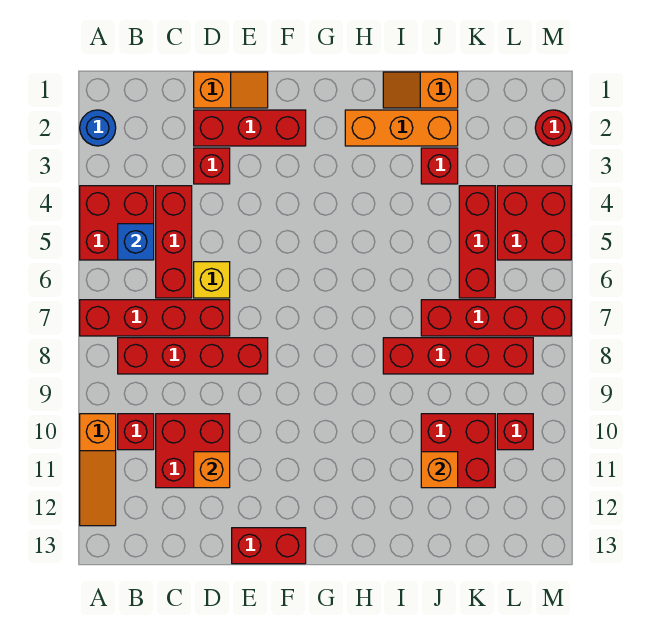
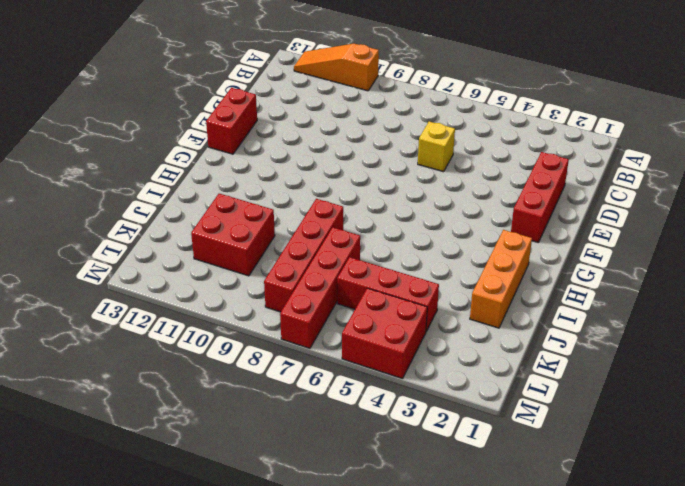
none -> blue 1x1 round brick [80,110,116,146]
none -> red 2x2 brick [80,186,154,260]
none -> red 1x4 brick [80,300,230,336]

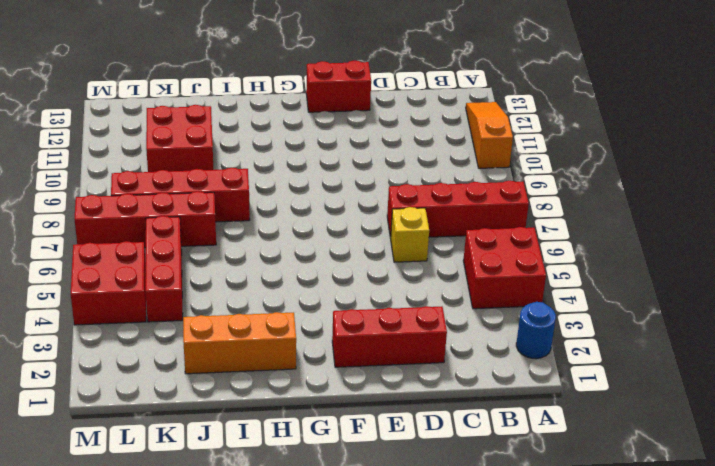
none -> red 1x4 brick [118,338,268,374]
none -> red 1x1 brick [118,414,154,450]
none -> red 1x3 brick [156,186,192,298]

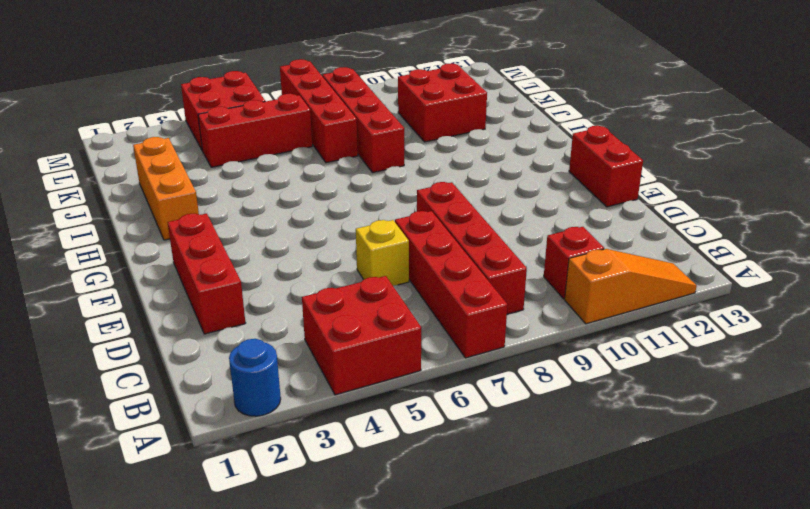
none -> red 1x3 brick [156,186,192,298]
none -> red 2x2 brick [156,414,230,488]
none -> orange 1x2 slope [194,72,268,108]

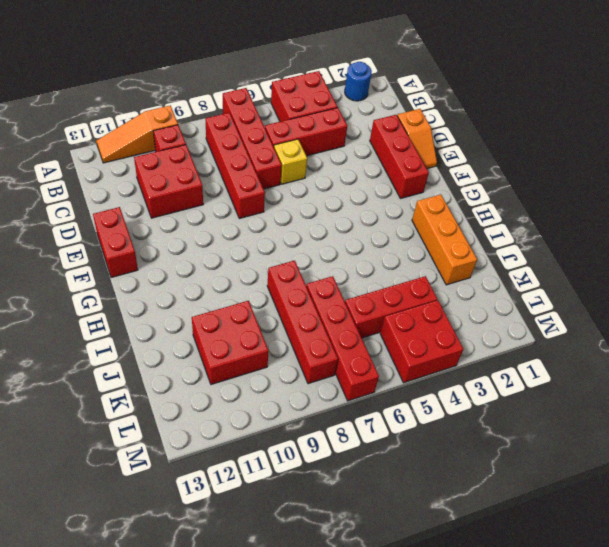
none -> red 1x1 brick [194,148,230,184]
none -> orange 1x2 slope [383,72,458,108]
none -> red 1x1 brick [421,148,458,184]

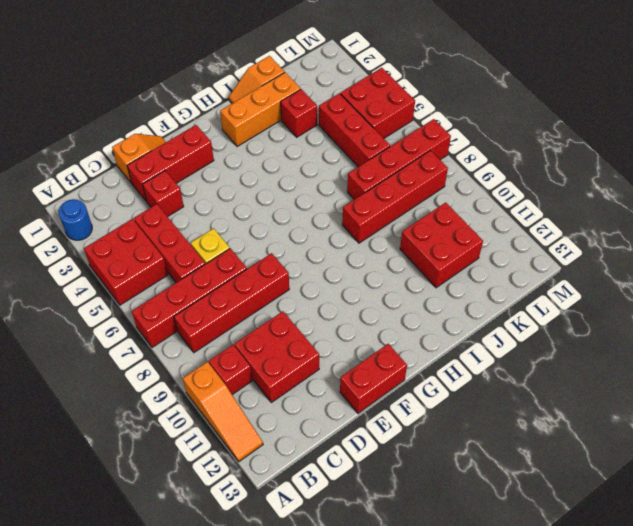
none -> red 1x1 brick [497,414,533,450]
none -> red 1x1 round brick [535,110,571,146]
none -> blue 1x1 brick [118,224,154,260]

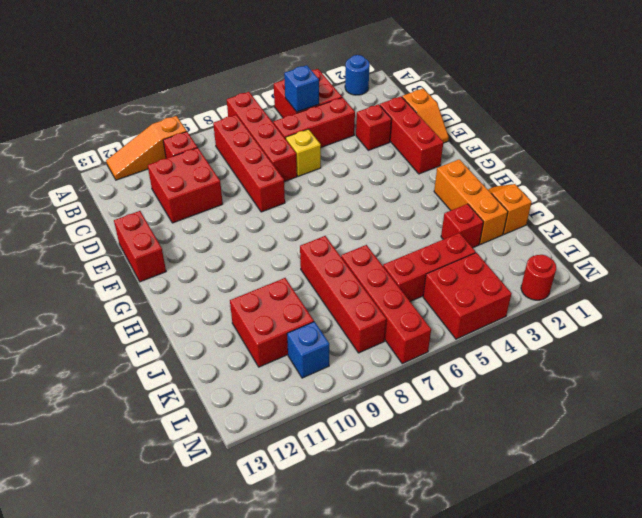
blue 1x1 brick [287,322,329,378] -> red 1x1 brick [497,414,533,450]
none -> orange 1x1 brick [194,452,230,488]
none -> orange 1x1 brick [421,452,458,488]

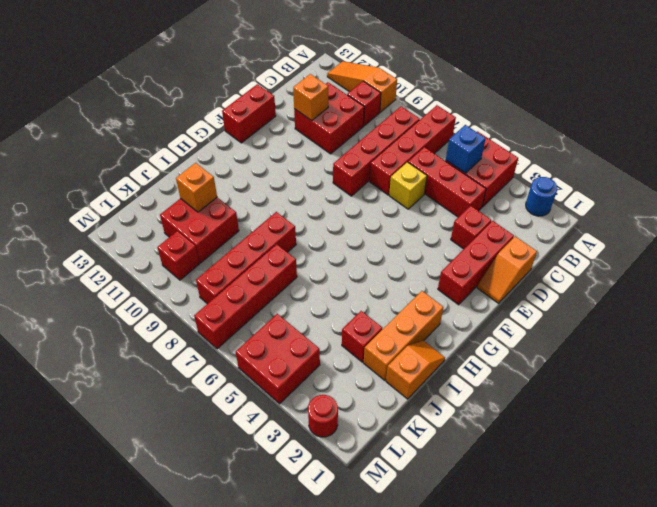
none -> red 1x3 brick [459,186,495,298]

